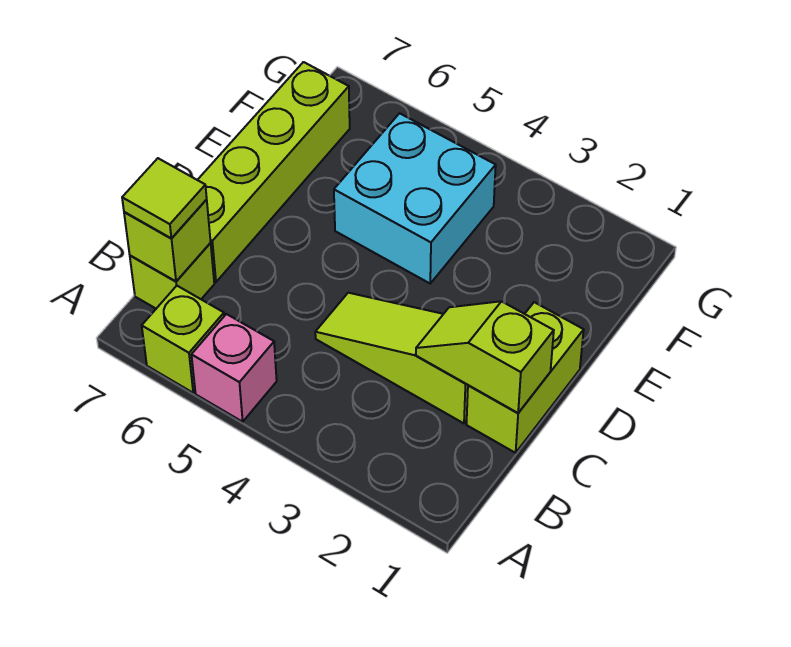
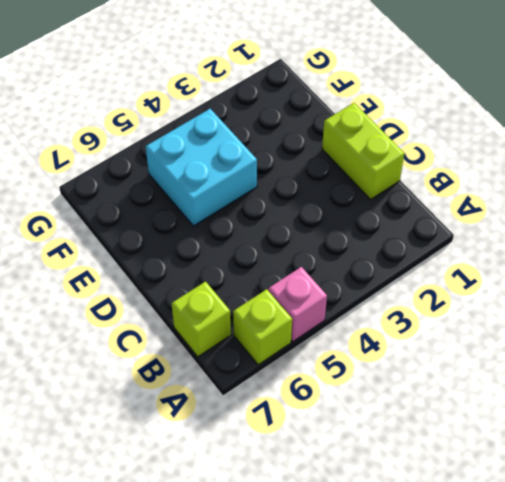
none -> lime 1x3 slope [315,293,468,423]
none -> lime 1x4 brick [198,62,350,282]

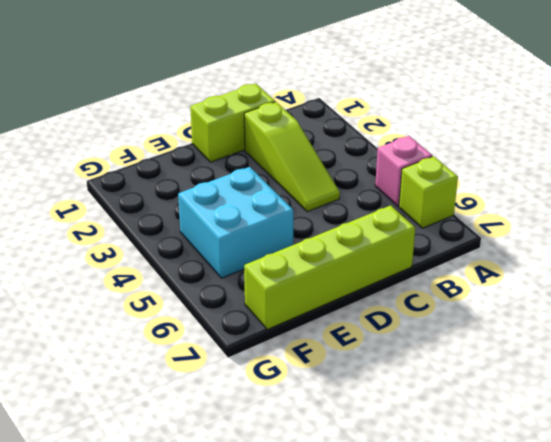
none -> lime 1x1 brick [130,243,214,309]
none -> lime 1x1 brick [124,200,211,281]

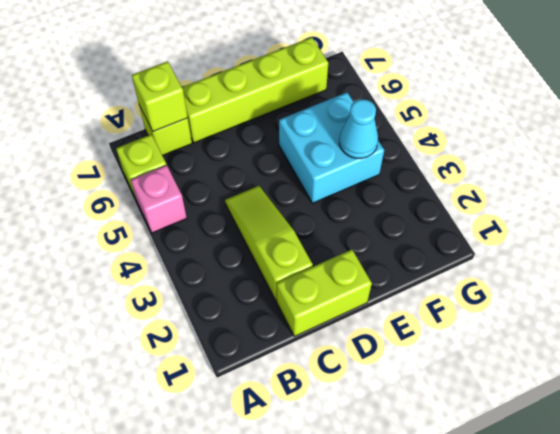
cyan 1x1 cone [339,99,378,159] -> none
none -> lime 1x2 slope [416,301,554,413]
none -> lime 1x1 tile [122,158,207,238]

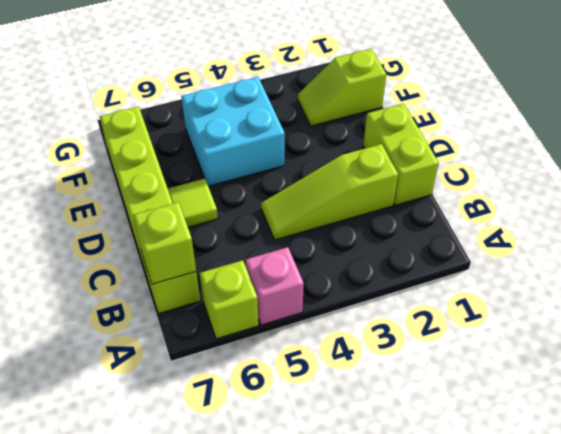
lime 1x1 tile [168,178,218,227] -> lime 1x1 tile moved to [122,158,207,238]
lime 1x2 slope [298,49,386,126] -> lime 1x2 slope moved to [416,301,554,413]

